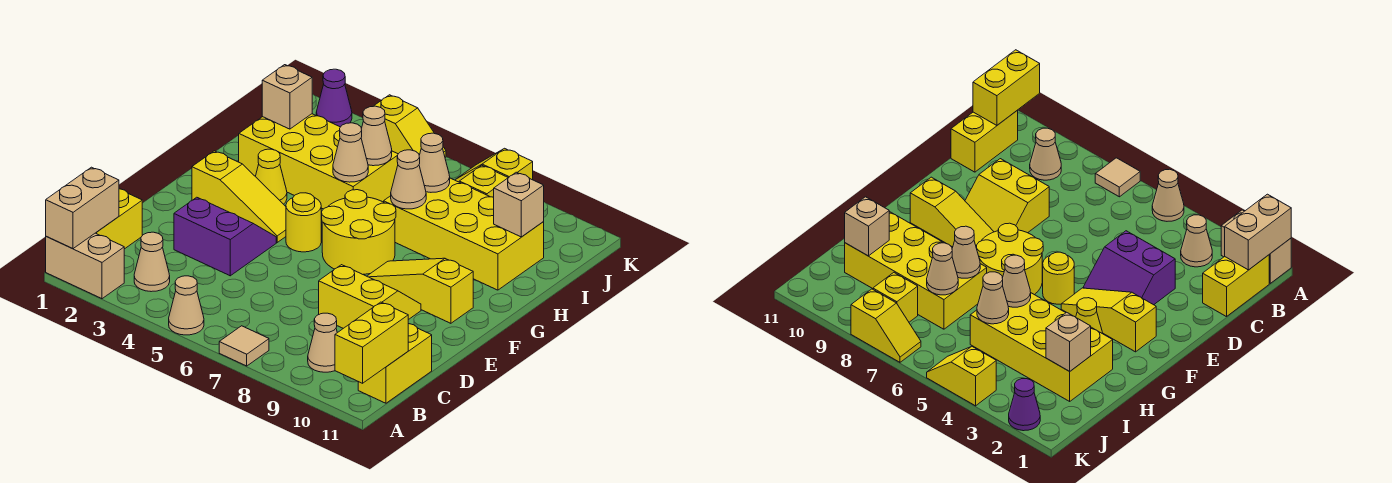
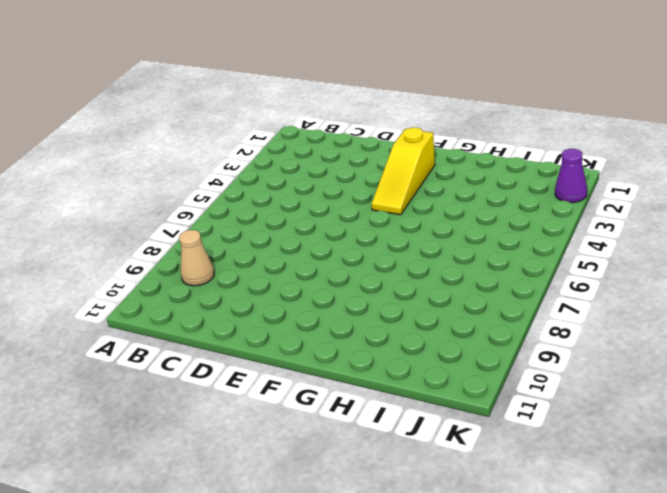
none -> tan 1x2 brick [46,233,124,299]
none -> tan 1x1 cone [169,276,204,335]
none -> tan 1x1 tile [219,326,269,366]

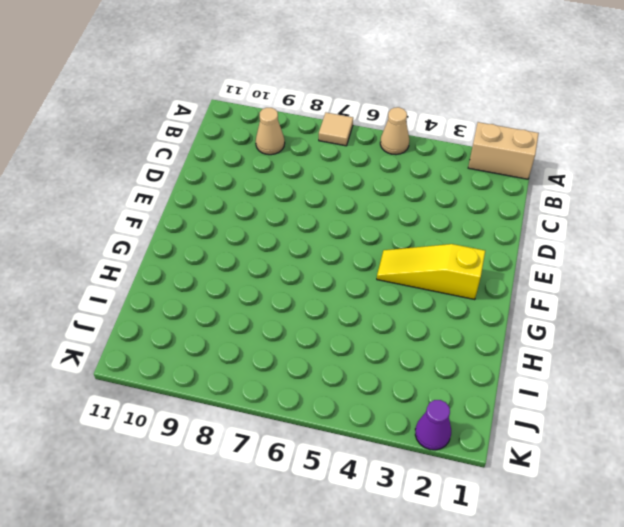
none -> yellow 1x2 brick [96,189,142,249]
none -> tan 1x1 cone [134,232,170,292]
none -> yellow 1x2 brick [358,324,432,403]

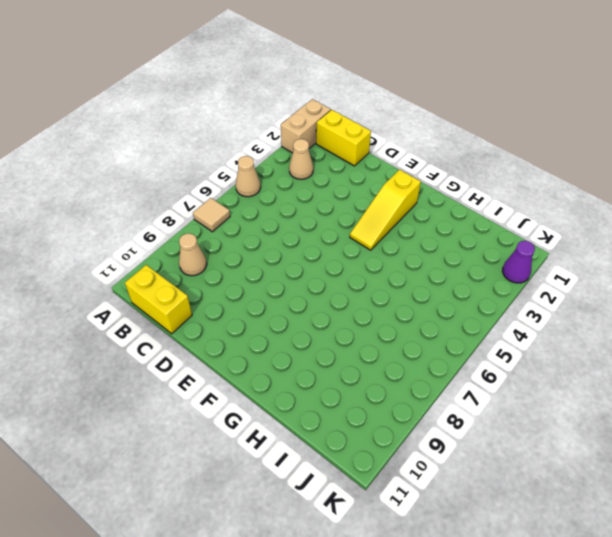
none -> purple 2x2 slope [174,197,276,276]
none -> yellow 2x2 slope [319,265,421,328]
none -> yellow 1x1 round brick [286,193,322,252]

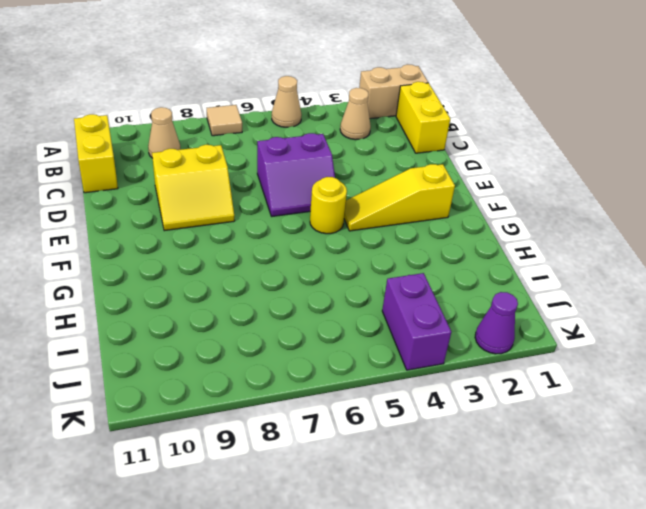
purple 2x2 slope [257,133,335,216] -> purple 2x2 slope moved to [174,197,276,276]
purple 1x2 brick [382,273,451,370] -> yellow 1x2 slope [373,95,446,158]
none -> yellow 2x2 round brick [322,190,396,274]
none -> yellow 1x3 slope [367,258,473,323]
none -> yellow 1x1 cone [255,149,287,204]

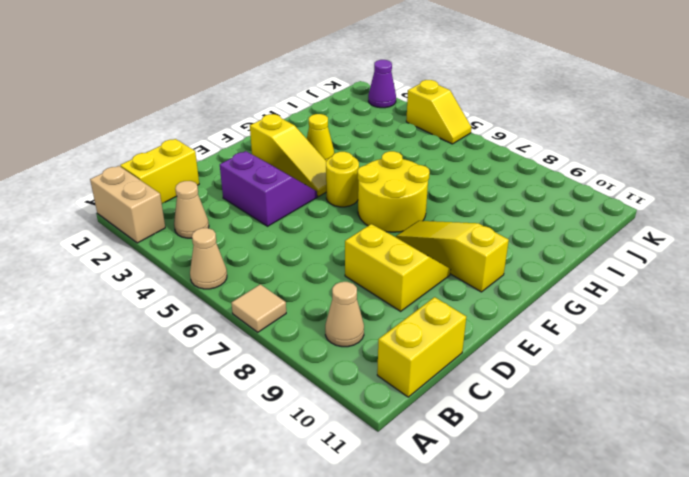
none -> yellow 2x4 brick [239,114,398,209]
none -> yellow 2x4 brick [384,178,544,290]
none -> yellow 1x1 brick [459,165,508,197]

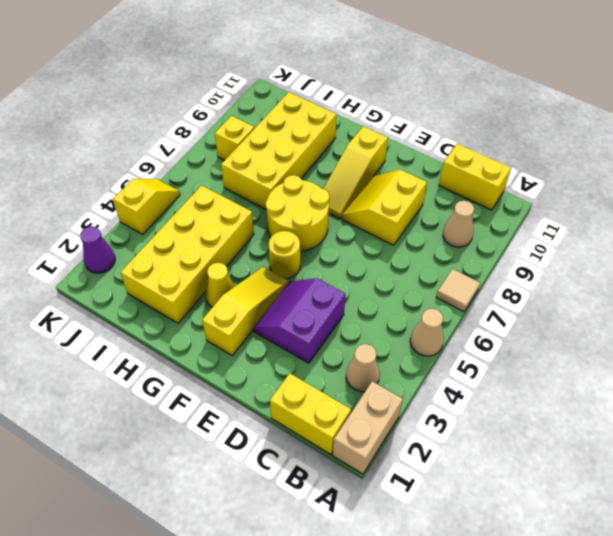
none -> yellow 1x2 slope [455,148,533,182]
none -> tan 1x2 brick [46,167,119,249]
none -> yellow 1x2 brick [335,302,408,383]

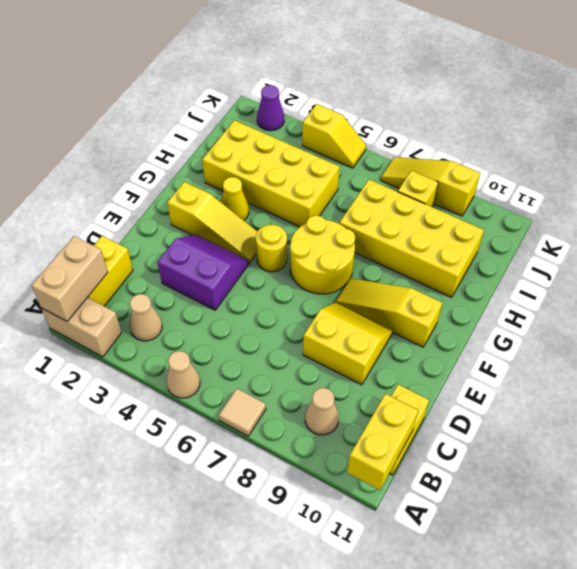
yellow 1x3 slope [381,157,480,216] -> yellow 1x2 slope [455,148,533,182]
none -> tan 1x1 cone [333,123,368,182]
none -> tan 1x1 cone [391,150,426,209]
none -> tan 1x1 brick [262,65,312,129]

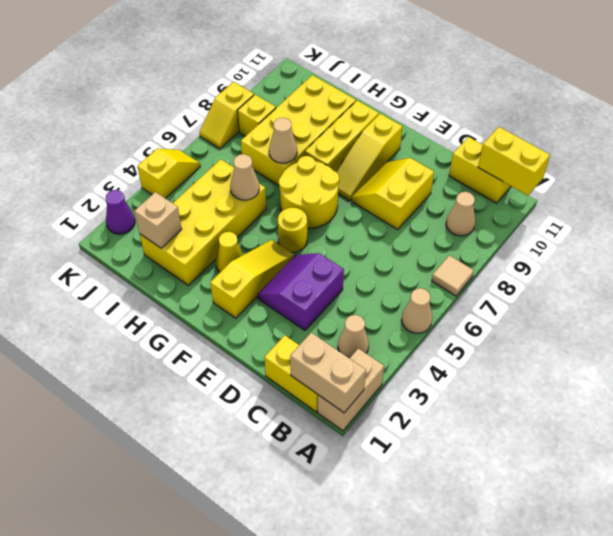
yellow 1x3 brick [305,101,379,172] -> none
none -> tan 1x1 cone [361,106,392,166]
none -> tan 1x1 cone [419,133,450,192]
none -> tan 1x1 brick [494,172,544,237]

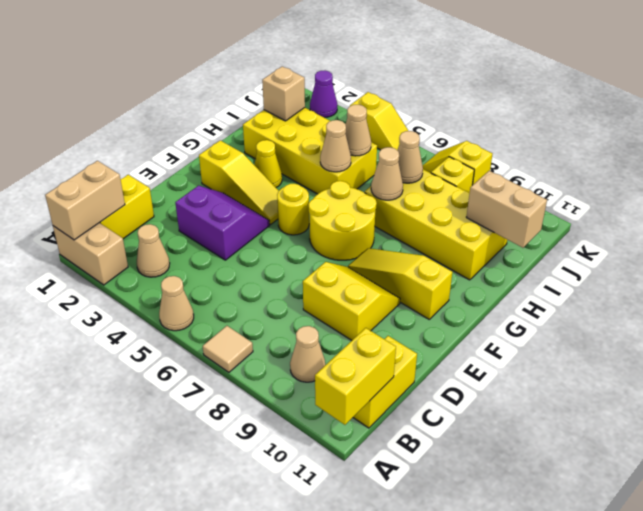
tan 1x2 brick [466,171,547,248] -> tan 1x1 brick [494,172,544,237]

